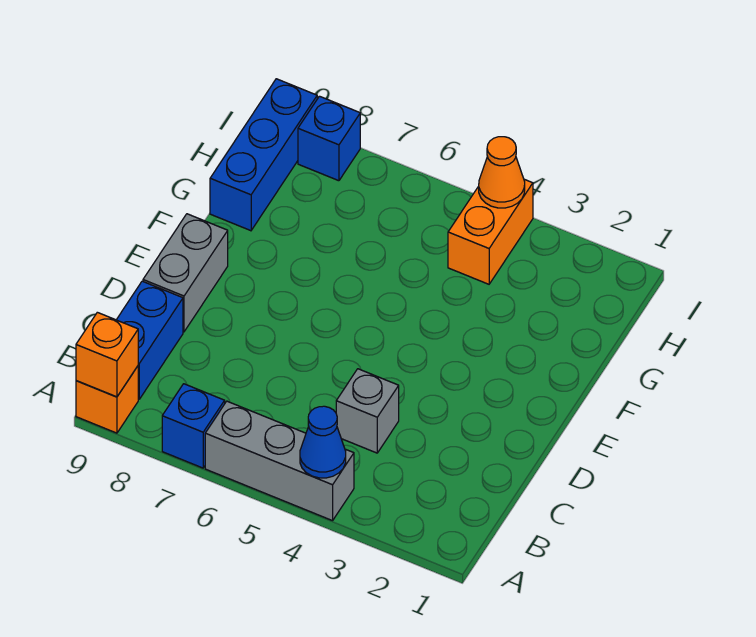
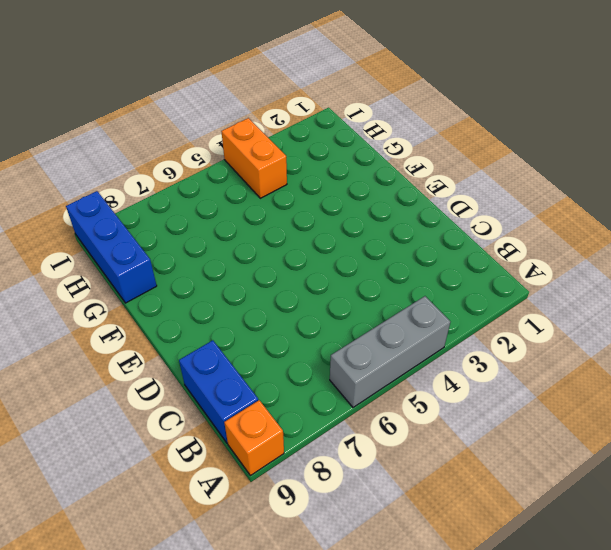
none -> blue 1x1 brick [162,384,225,468]
none -> grey 1x1 brick [336,369,399,453]
none -> grey 1x2 brick [143,214,228,332]

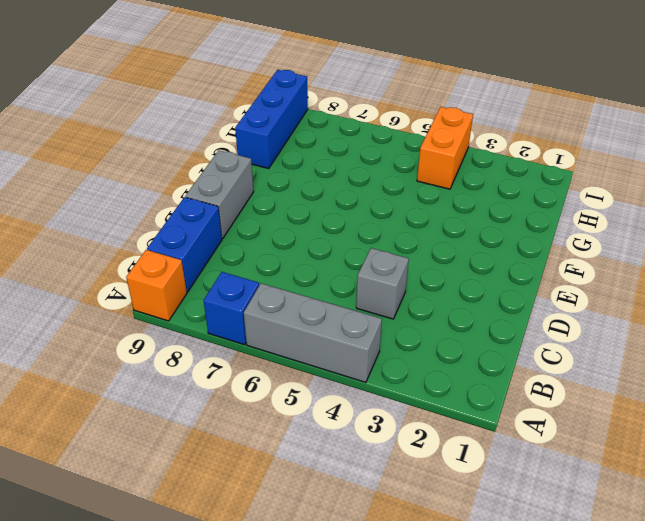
none -> blue 1x1 brick [298,96,360,181]
none -> blue 1x1 cone [300,406,346,478]
none -> orange 1x1 brick [76,312,138,397]

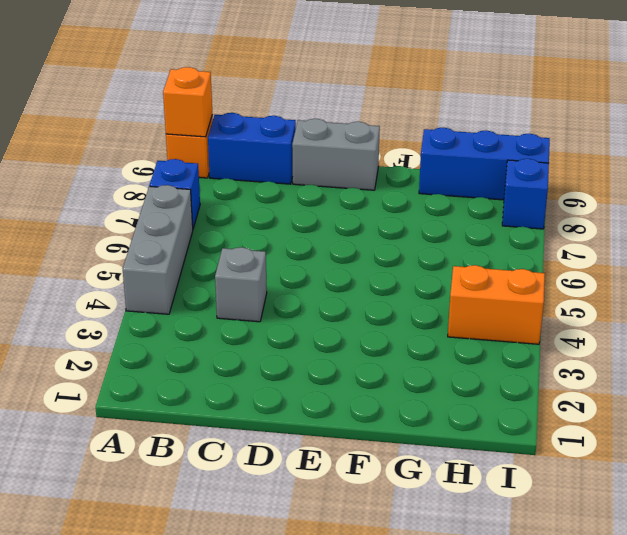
none -> blue 1x1 cone [300,406,346,478]
none -> orange 1x1 cone [479,137,525,208]

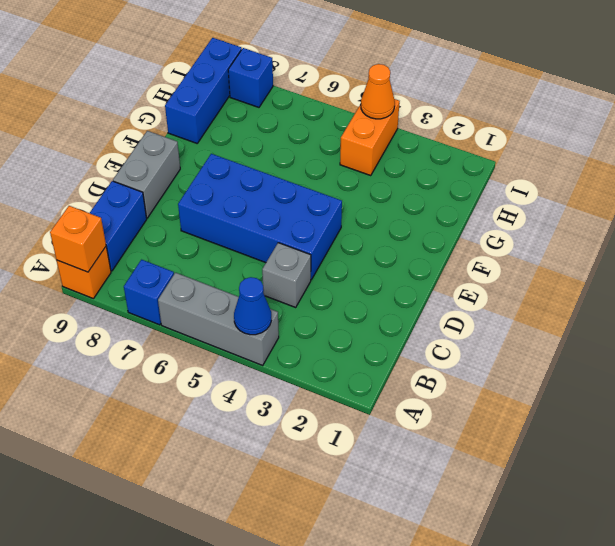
blue 2x4 brick [178,154,342,280] -> none

